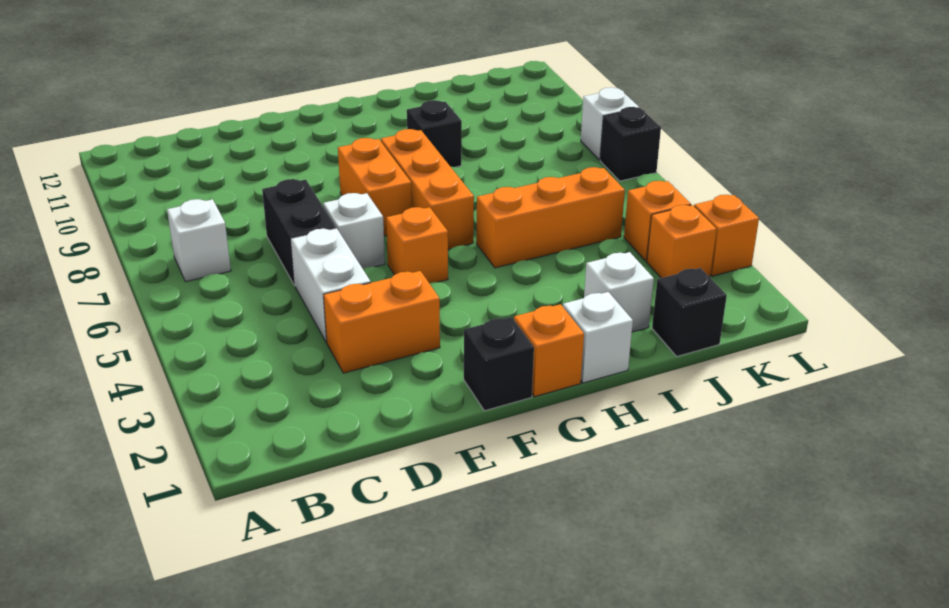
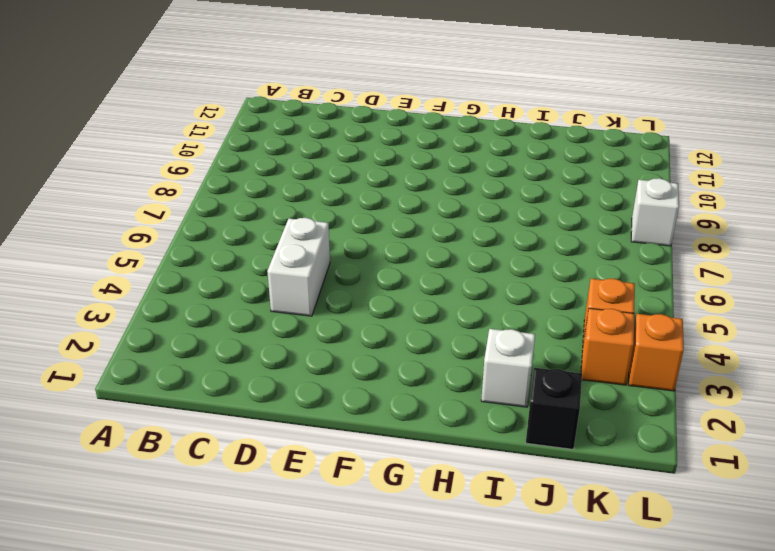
none -> white 1x1 brick [167,199,231,282]
none -> orange 1x2 brick [324,271,440,373]
none -> black 1x2 brick [262,179,336,286]

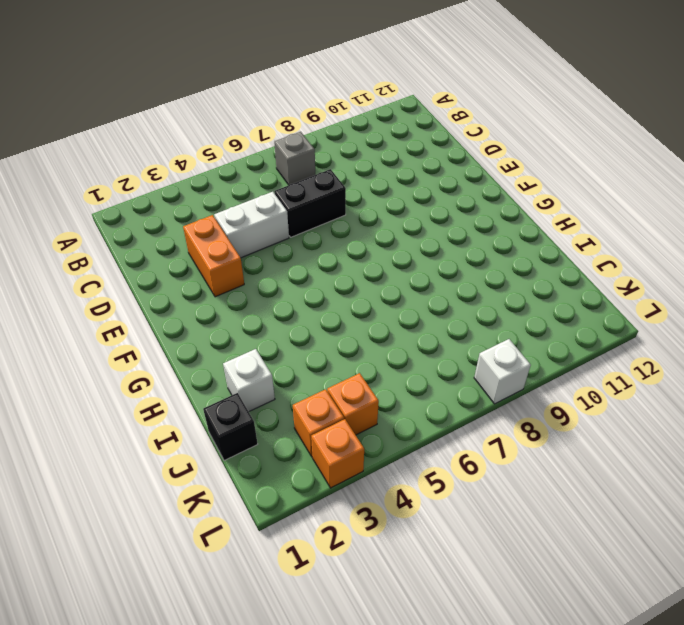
grey 1x1 brick [274,132,315,185] -> white 1x1 brick [167,199,231,282]
none -> white 1x1 brick [323,193,385,269]
none -> black 1x1 brick [464,317,534,411]
none -> orange 1x1 brick [386,207,448,283]

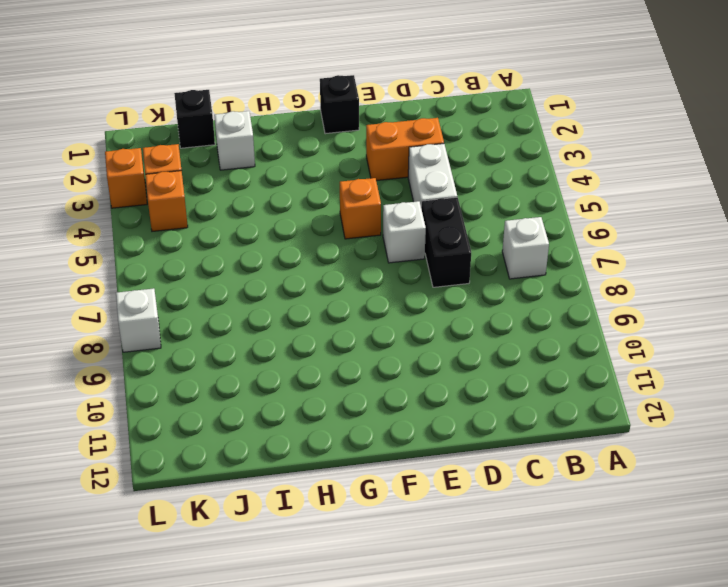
none -> orange 1x2 brick [338,138,412,236]
none -> orange 1x1 brick [514,304,584,397]
none -> orange 1x3 brick [381,129,474,249]

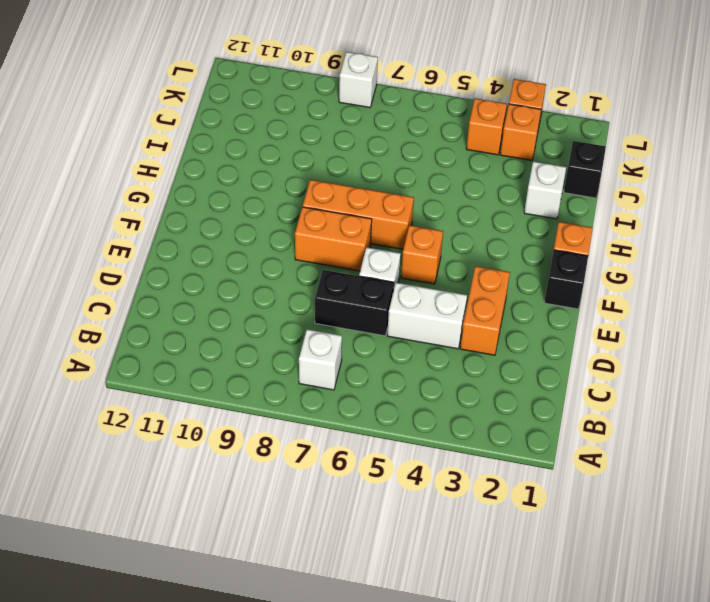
none -> white 1x1 brick [563,292,633,383]
none -> orange 1x3 brick [476,167,625,268]
none -> black 1x1 brick [407,100,462,167]

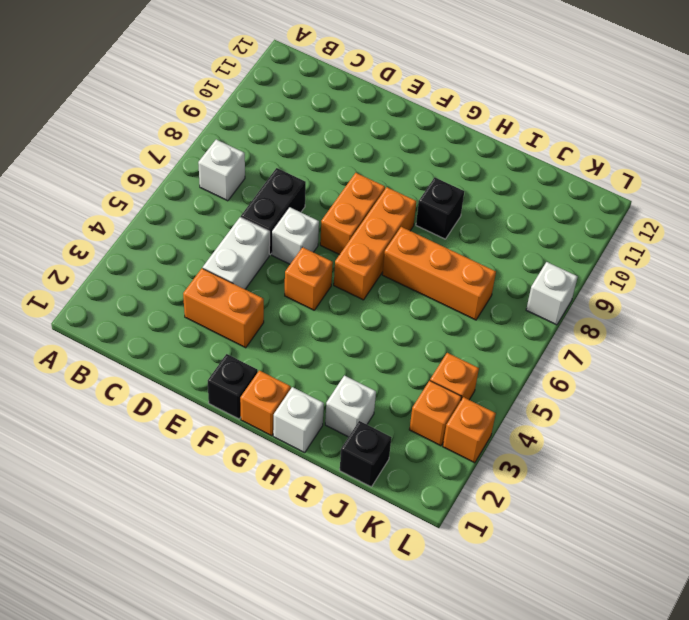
orange 1x3 brick [382,227,496,320] -> orange 1x3 brick moved to [476,167,625,268]
none -> black 1x1 brick [600,107,661,181]

